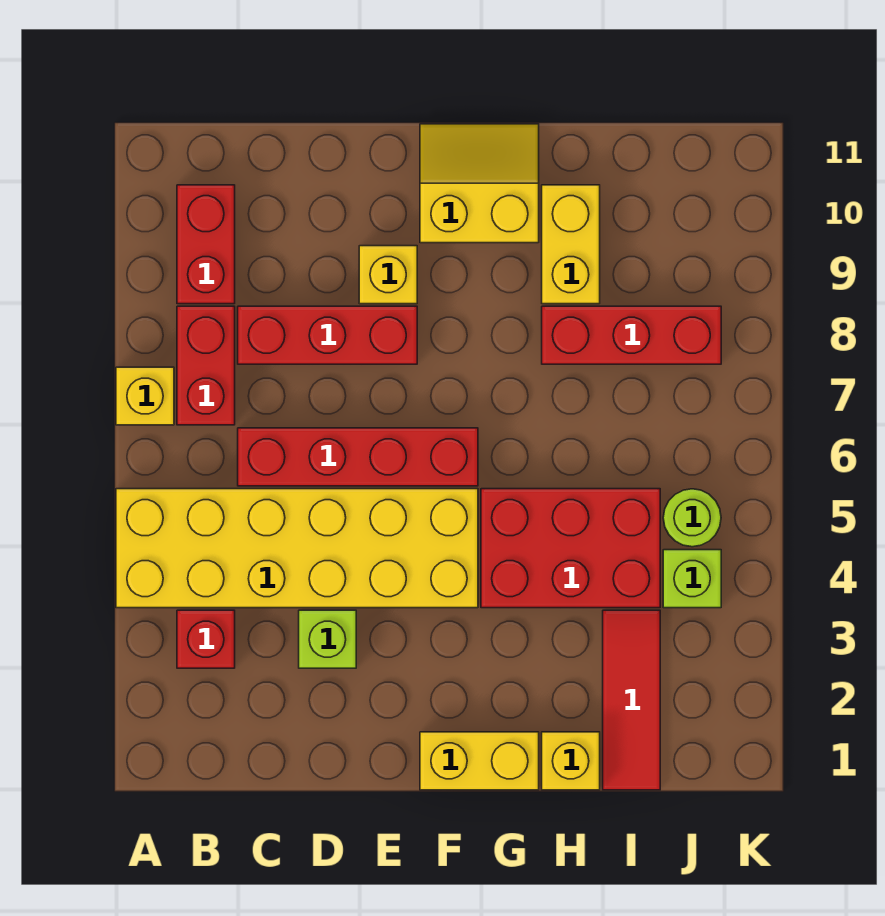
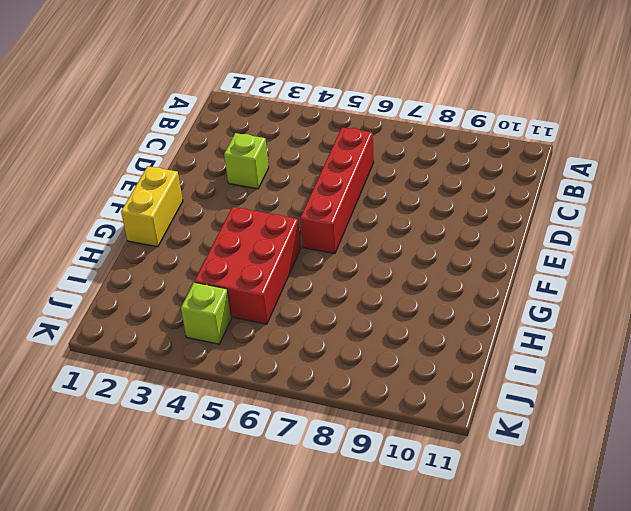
none -> yellow 2x6 brick [116,489,478,608]
none -> yellow 1x1 brick [116,367,174,425]
none -> red 1x1 brick [177,610,235,668]

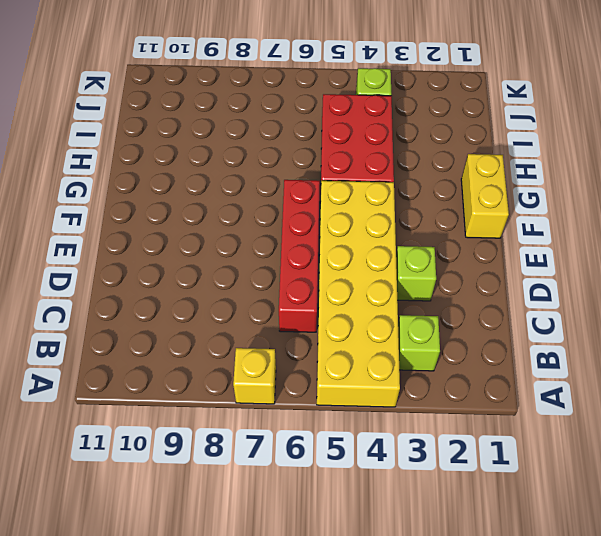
lime 1x1 brick [398,315,440,371] -> red 1x1 brick [177,610,235,668]
none -> red 1x2 brick [177,306,235,425]
none -> red 1x2 brick [177,185,235,304]
none -> red 1x3 brick [238,306,417,364]

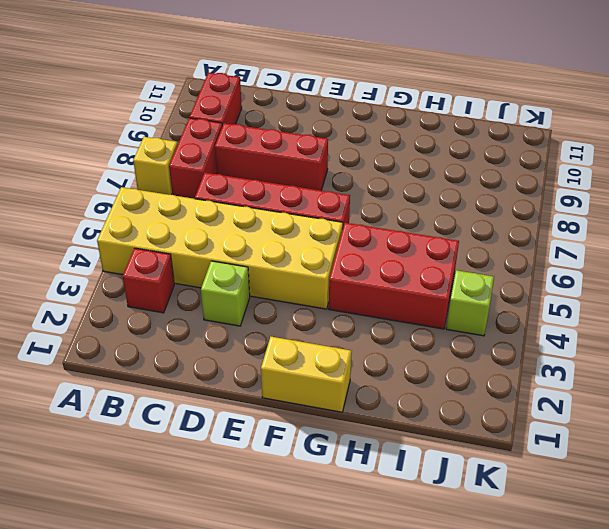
none -> yellow 1x1 brick [359,246,417,304]
none -> yellow 2x2 slope [420,124,539,243]
none -> yellow 1x1 brick [542,732,600,790]

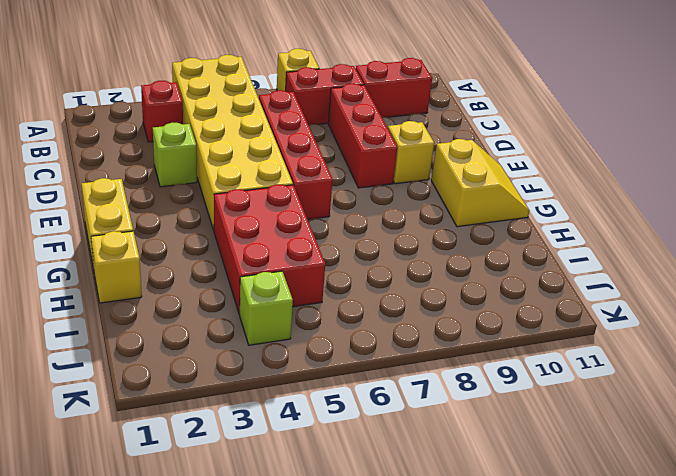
none -> red 1x3 brick [542,306,721,364]
none -> yellow 1x2 brick [542,185,600,304]
none -> red 1x3 tile [603,610,660,790]

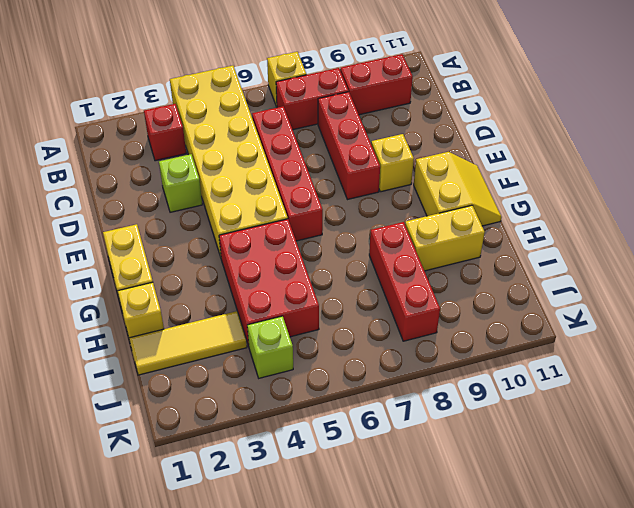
yellow 1x3 tile [129,311,247,375] -> red 1x3 tile [603,610,660,790]
none -> lime 1x1 round brick [663,489,721,547]

